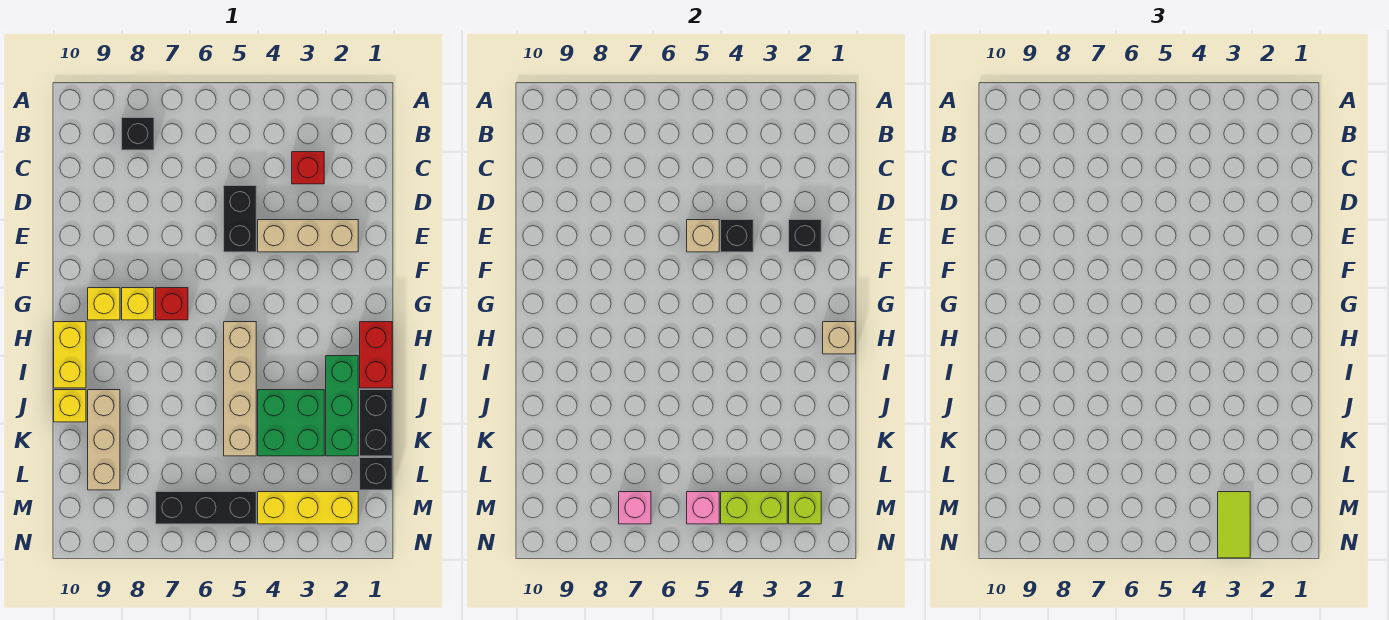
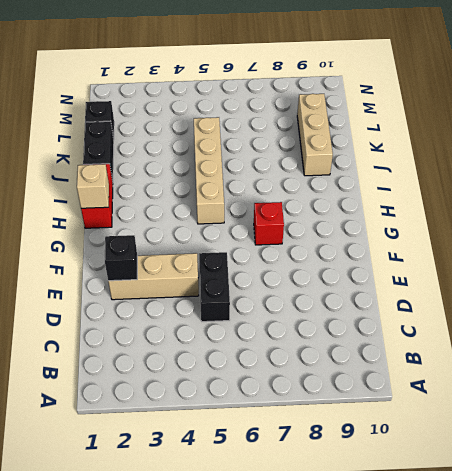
none -> black 1x1 brick [122,118,154,150]
none -> red 1x1 brick [292,152,324,184]
none -> yellow 1x1 brick [122,288,154,320]

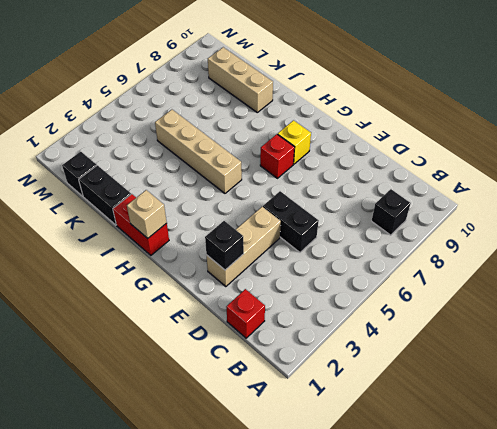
red 1x1 brick [226,289,265,338] -> red 1x1 brick moved to [292,152,324,184]
none -> yellow 1x1 brick [88,288,120,320]
none -> yellow 1x2 brick [54,322,86,388]
none -> green 1x3 brick [326,356,358,456]

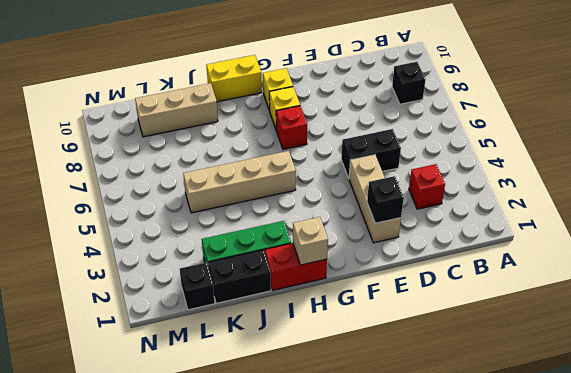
none -> green 2x2 brick [258,390,324,456]
none -> yellow 1x1 brick [54,390,86,422]
none -> yellow 1x3 brick [258,492,358,524]

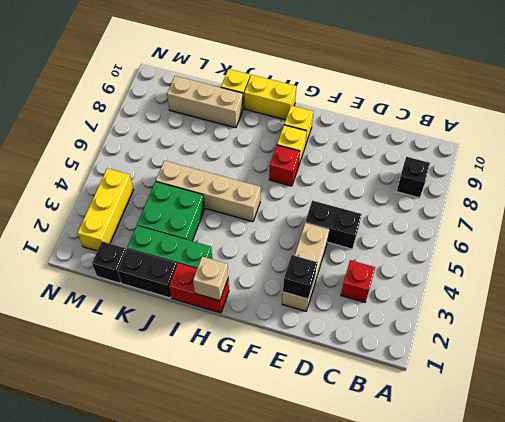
none -> black 1x3 brick [156,492,256,524]
none -> black 1x1 brick [721,220,753,252]
none -> tan 1x1 brick [687,220,719,252]

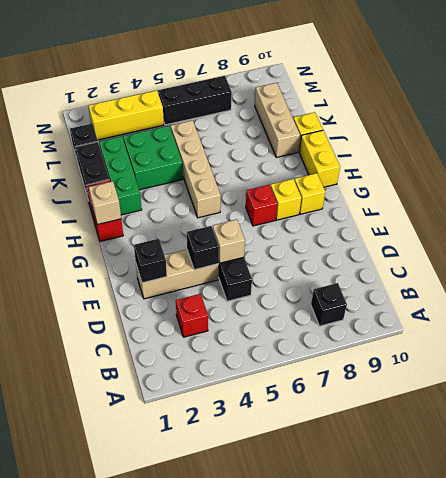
none -> lime 1x1 brick [789,492,821,524]
none -> lime 1x2 brick [721,492,787,524]
none -> pink 1x1 brick [687,492,719,524]

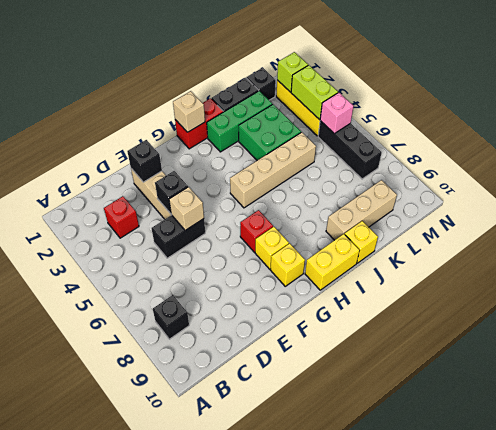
none -> pink 1x1 brick [619,492,651,524]
none -> lime 1x2 tile [1218,492,1250,558]

